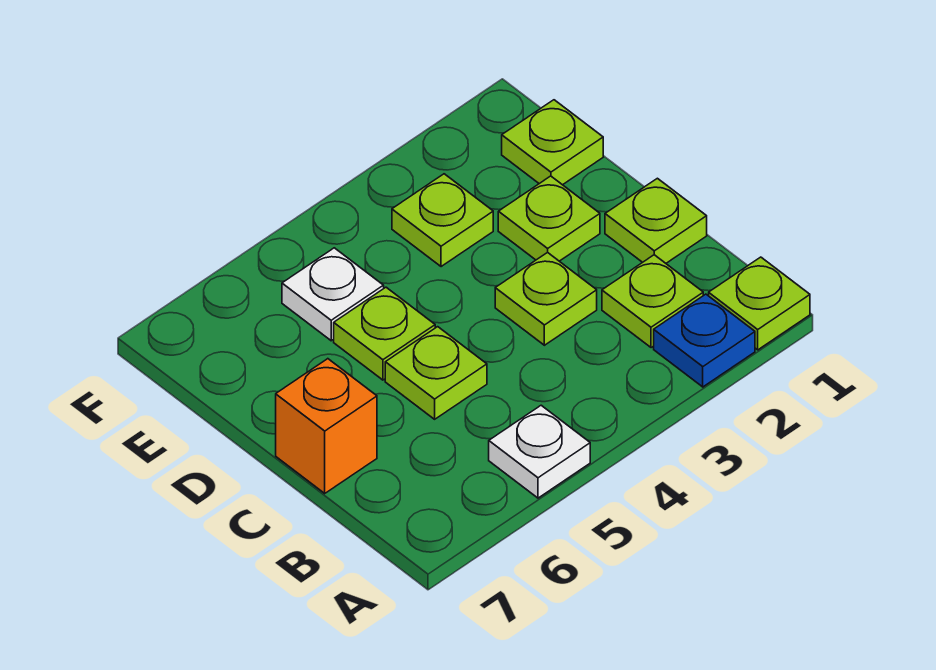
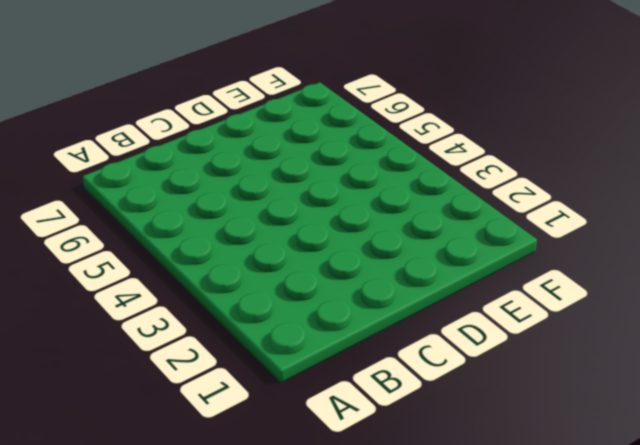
none -> lime 1x1 plate [709,257,810,350]
none -> blue 1x1 plate [654,294,755,387]
none -> white 1x1 plate [489,405,590,498]

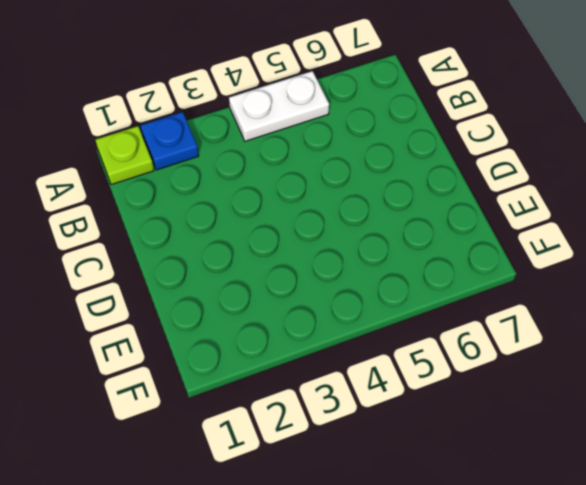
white 1x2 plate [229,71,329,141] -> white 1x1 plate [489,405,590,498]
none -> lime 1x1 plate [602,255,703,348]
none -> lime 1x1 plate [605,178,707,263]
none -> lime 1x1 plate [495,252,597,345]

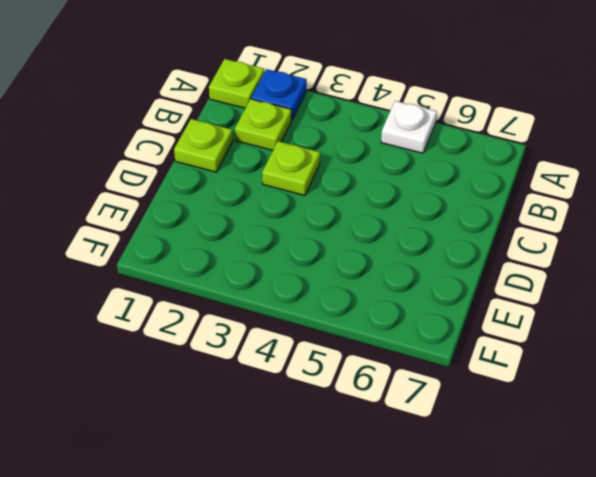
none -> lime 1x1 plate [385,327,487,419]
none -> orange 1x1 brick [276,359,377,493]
none -> lime 1x1 plate [498,176,600,261]

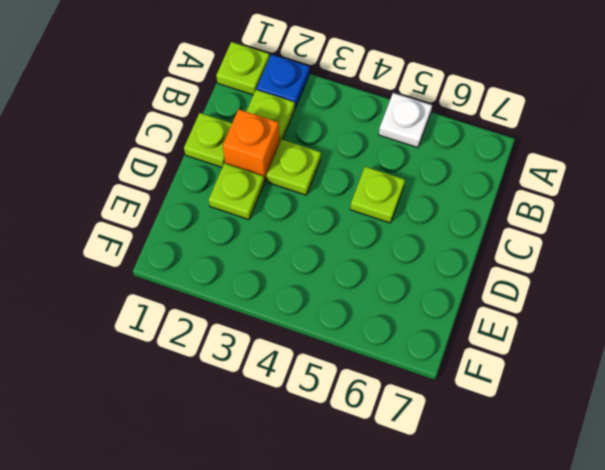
orange 1x1 brick [223,109,280,181] -> orange 1x1 brick moved to [276,359,377,493]
none -> lime 1x1 plate [334,287,435,380]
none -> lime 1x1 plate [502,100,603,185]
none -> lime 1x1 plate [392,174,493,267]

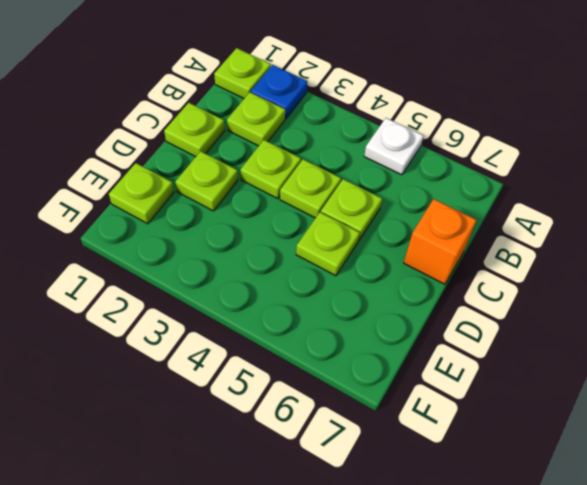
lime 1x1 plate [280,159,341,218] -> lime 1x1 plate moved to [392,174,493,267]
none -> white 1x1 plate [282,248,384,341]

